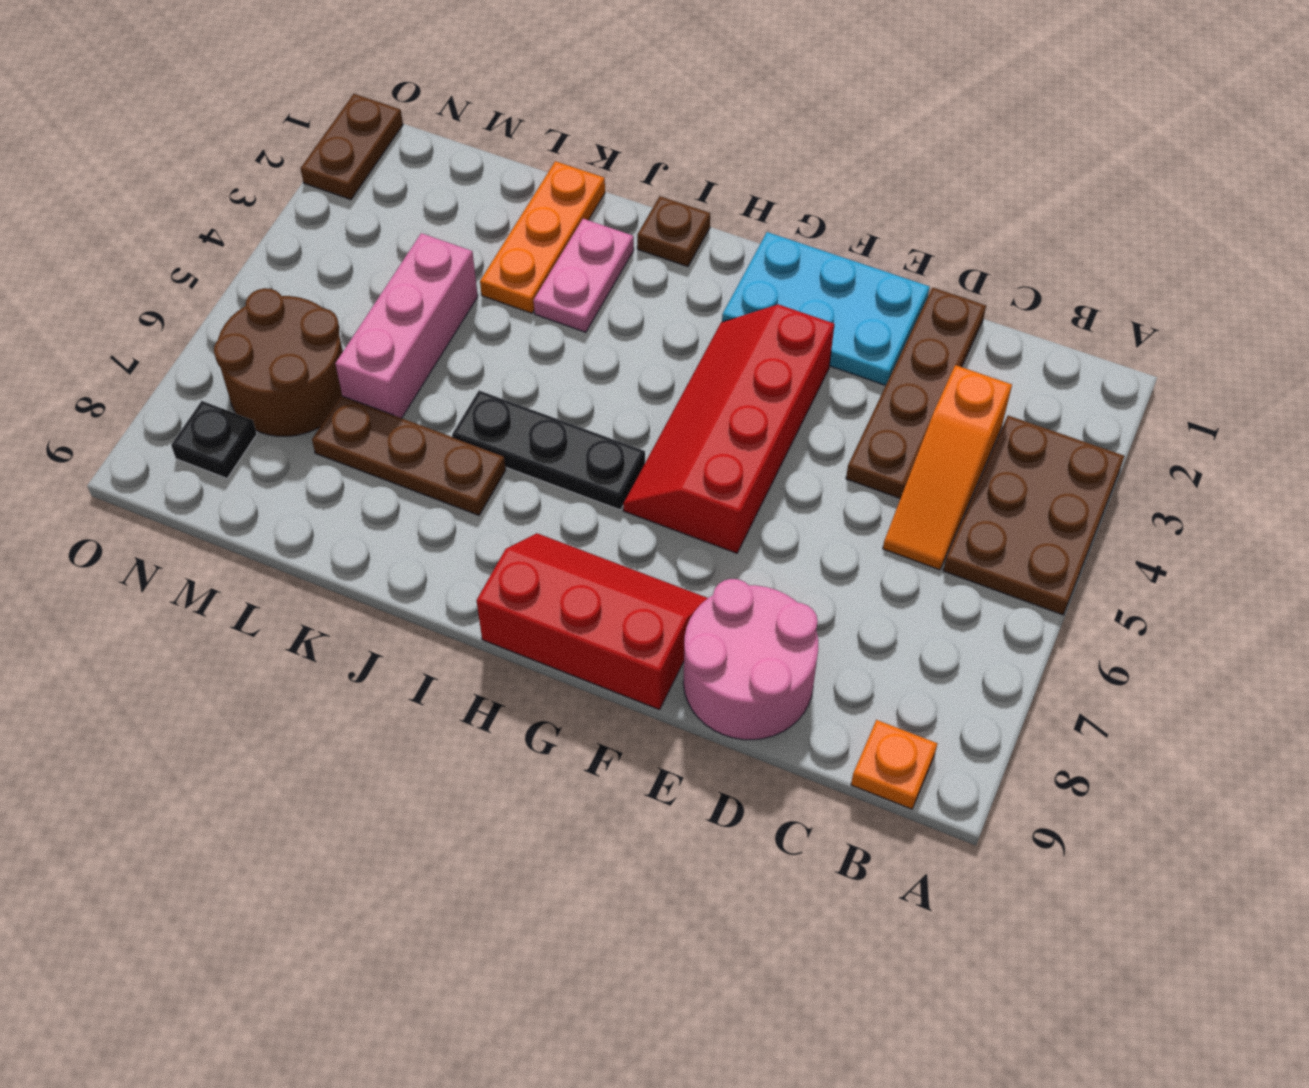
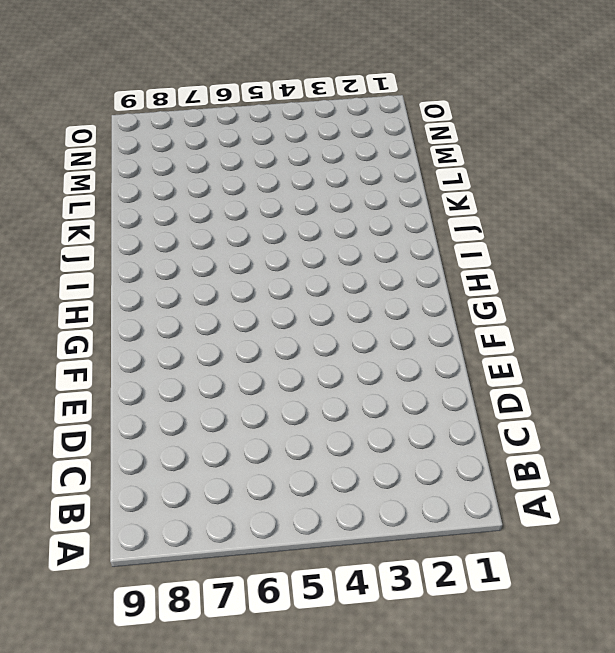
none -> brown 2x3 plate [943,416,1124,615]
none -> orange 1x1 plate [851,720,938,809]
none -> orange 1x3 slope [883,365,1012,570]

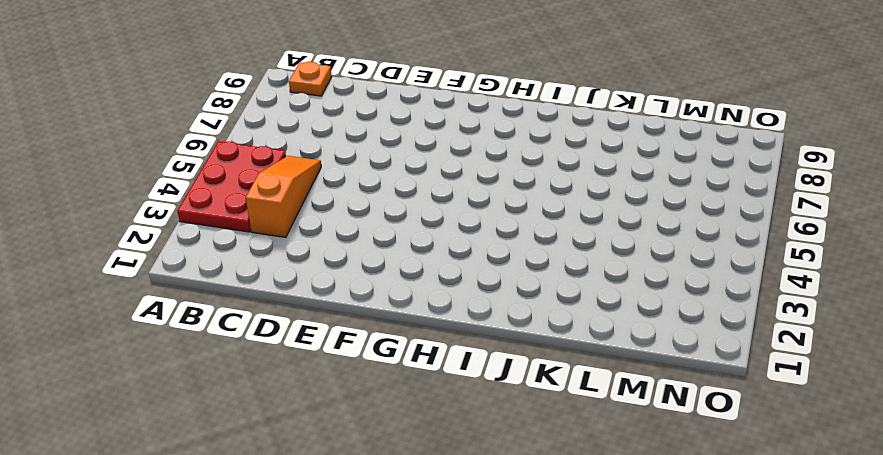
red 2x3 plate [177,142,286,232] -> brown 2x3 plate [943,416,1124,615]
none -> brown 1x4 plate [846,288,986,499]
none -> pink 2x2 round brick [683,579,818,740]
none -> cyan 2x3 plate [722,232,930,385]

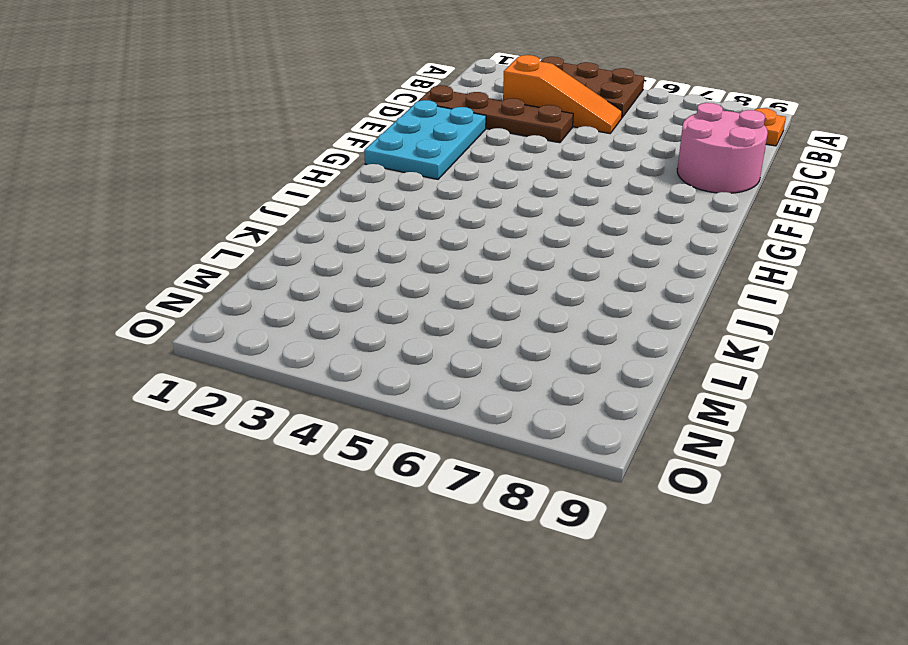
none -> red 2x4 slope [623,304,834,553]
none -> red 2x3 slope [477,533,708,710]
none -> black 1x3 plate [452,391,645,510]

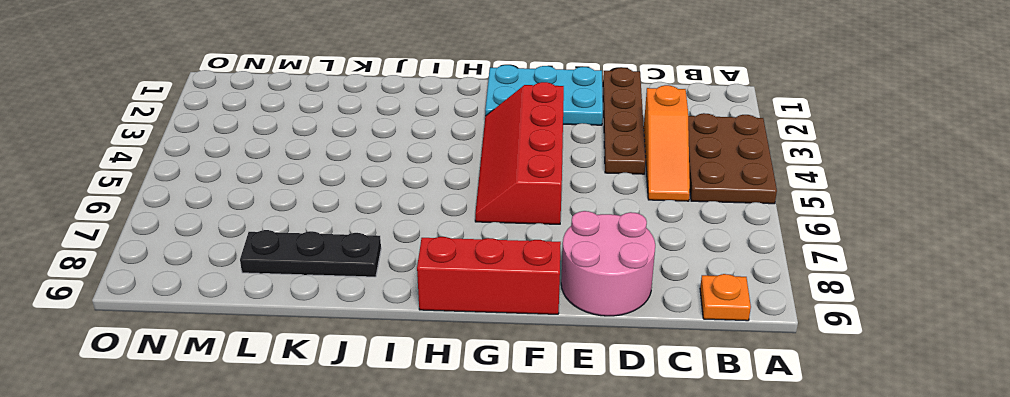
black 1x3 plate [240,230,381,277] -> black 1x3 plate moved to [452,391,645,510]
none -> brown 1x1 plate [637,196,710,267]
none -> pink 1x2 plate [534,219,634,332]
none -> brown 1x3 plate [312,396,506,515]

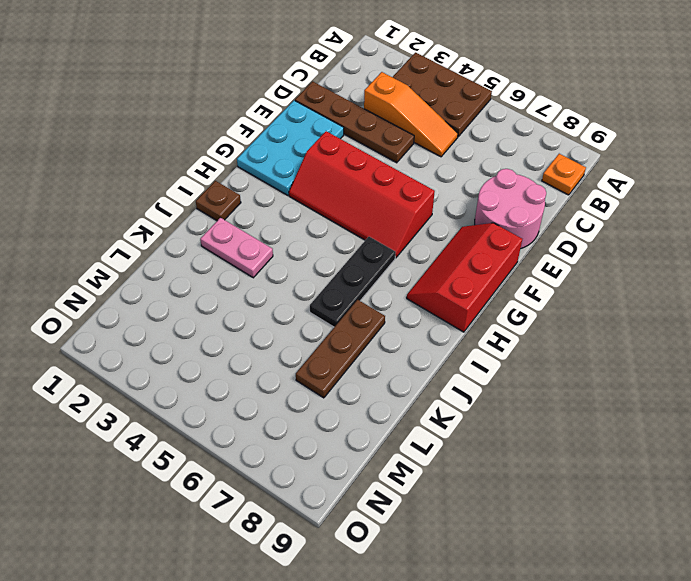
none -> orange 1x3 plate [480,161,605,313]
none -> pink 1x3 brick [335,233,478,418]
none -> brown 2x2 round brick [214,288,343,436]

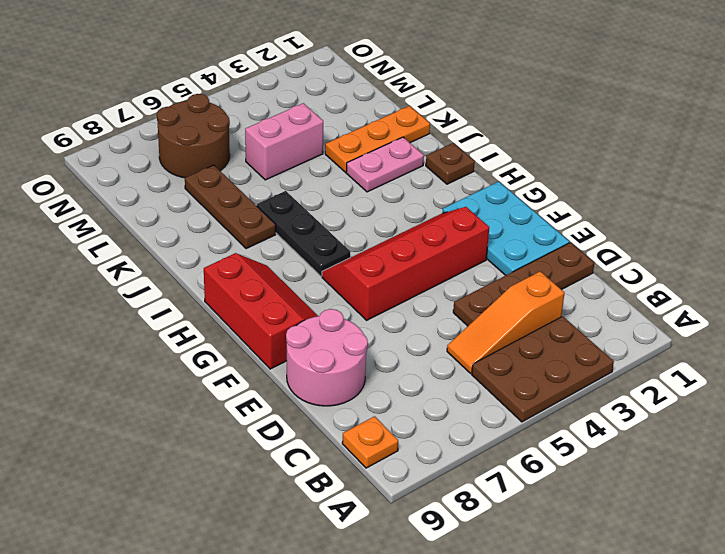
pink 1x2 brick [245,103,323,180] -> pink 1x3 brick [335,233,478,418]
none -> black 1x1 plate [171,401,257,478]
none -> brown 1x2 plate [300,94,403,200]

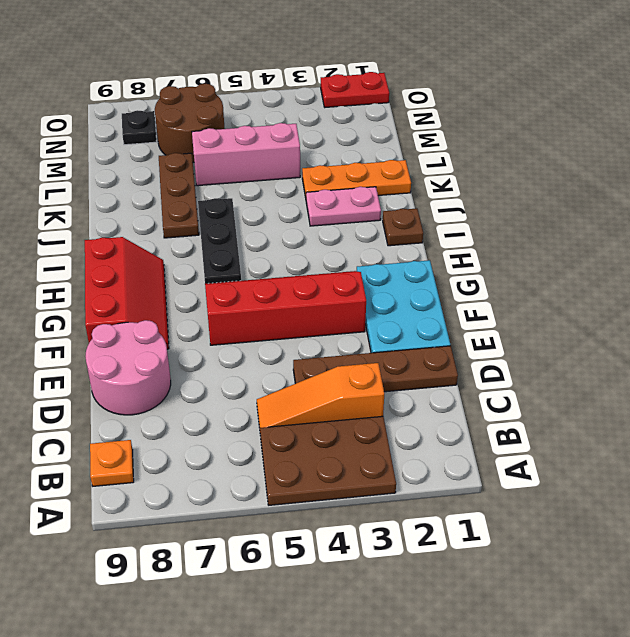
red 1x2 plate [321,72,389,107] -> brown 1x2 plate [300,94,403,200]

